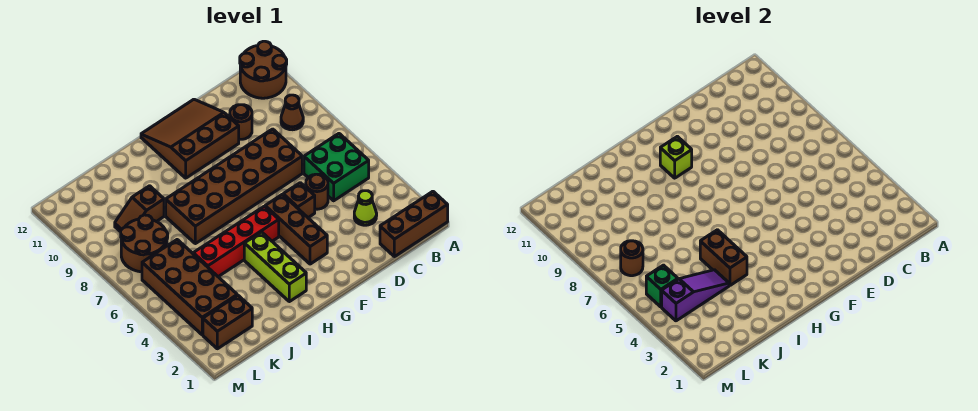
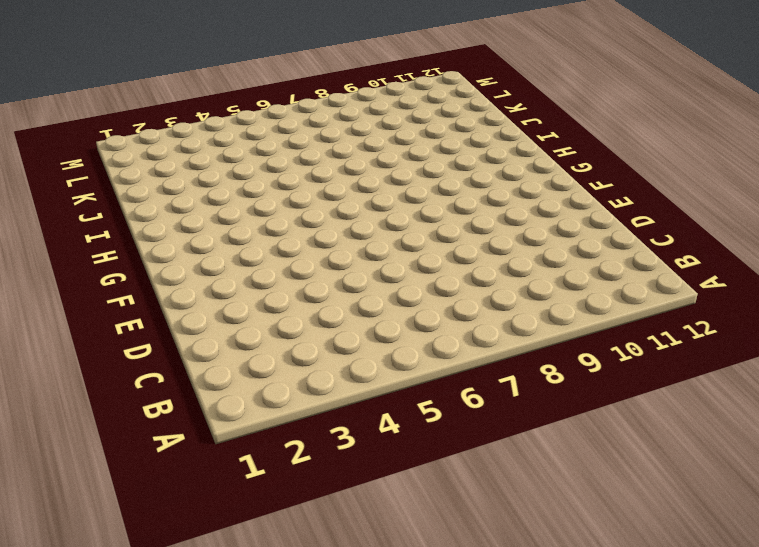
none -> brown 1x3 brick [380,191,448,257]
none -> brown 2x2 round brick [240,41,287,98]
none -> green 2x2 brick [304,134,369,201]

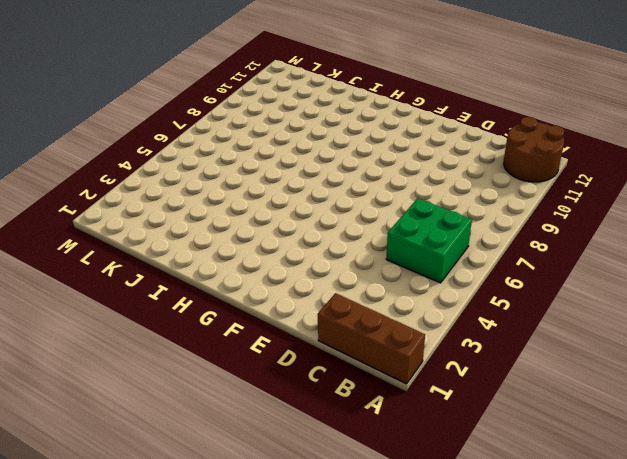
none -> brown 1x1 cone [281,95,303,130]
none -> lime 1x1 cone [354,191,377,225]
none -> brown 1x1 round brick [306,174,328,209]

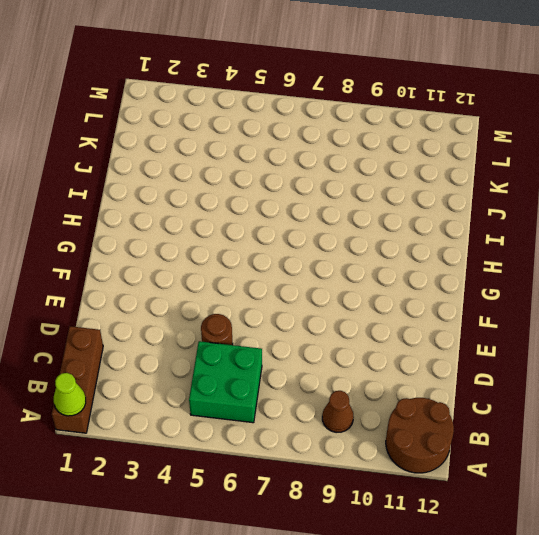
lime 1x1 cone [54,373,86,416] -> lime 1x1 cone moved to [354,191,377,225]
none -> brown 2x6 brick [166,129,302,244]
none -> brown 1x1 round brick [230,105,252,139]
none -> brown 1x1 brick [283,183,315,218]

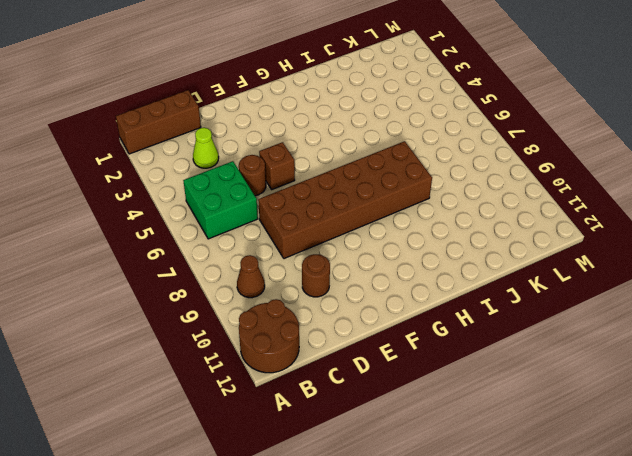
none -> brown 3x3 slope [141,99,239,178]
none -> brown 1x3 brick [265,194,327,264]
none -> red 1x4 brick [193,206,279,277]

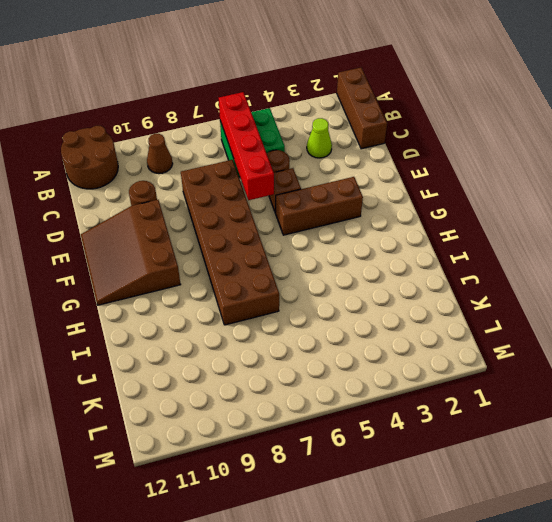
red 1x4 brick [219,92,274,200] -> red 1x4 brick moved to [193,206,279,277]
none -> lime 1x3 brick [244,232,306,302]
none -> brown 1x2 slope [115,186,164,232]
none -> brown 1x2 brick [203,295,252,349]

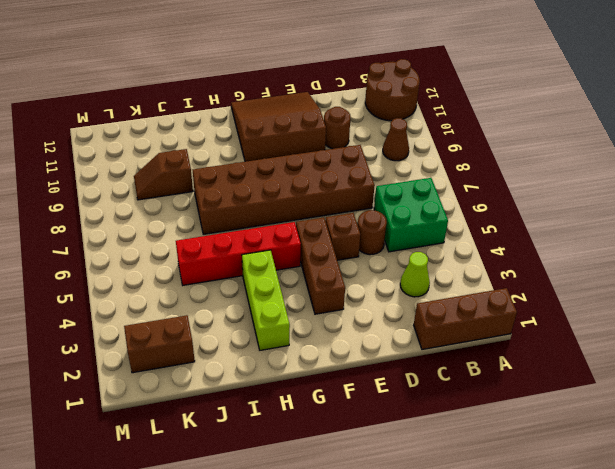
none -> brown 2x4 brick [142,240,237,335]
none -> brown 2x2 round brick [121,215,168,272]
none -> lime 1x1 brick [660,136,692,178]

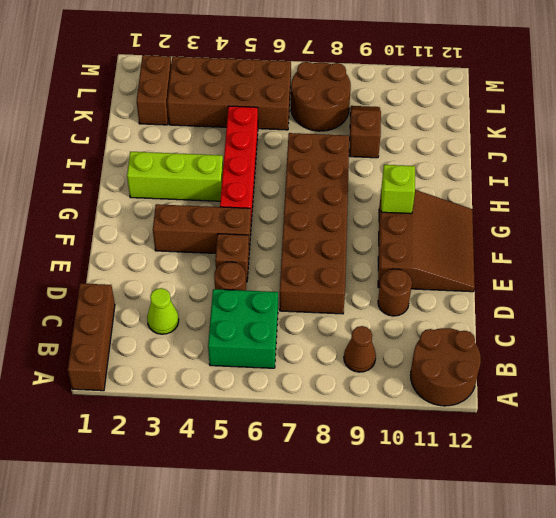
none -> brown 1x2 brick [700,230,747,285]
none -> purple 1x3 slope [662,270,729,321]
none -> green 1x1 brick [646,265,678,307]

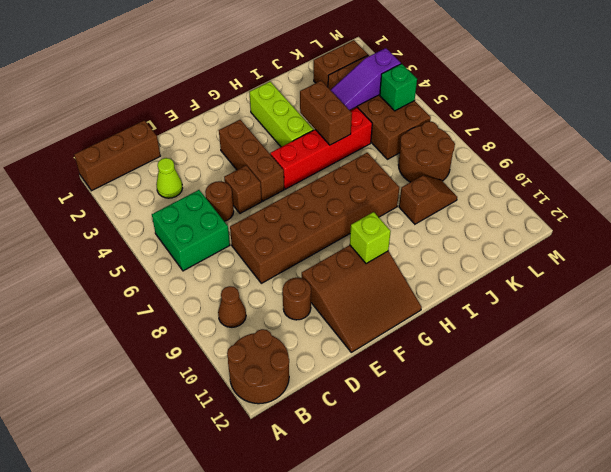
none -> brown 1x1 round brick [621,241,643,276]

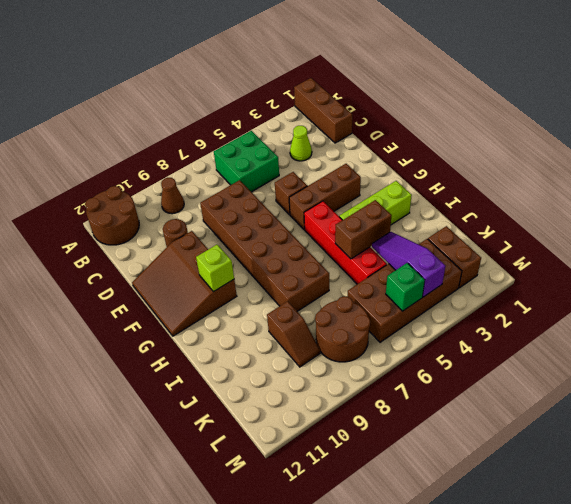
none -> brown 1x1 round brick [306,174,328,209]
none -> brown 1x1 round brick [621,241,643,276]

